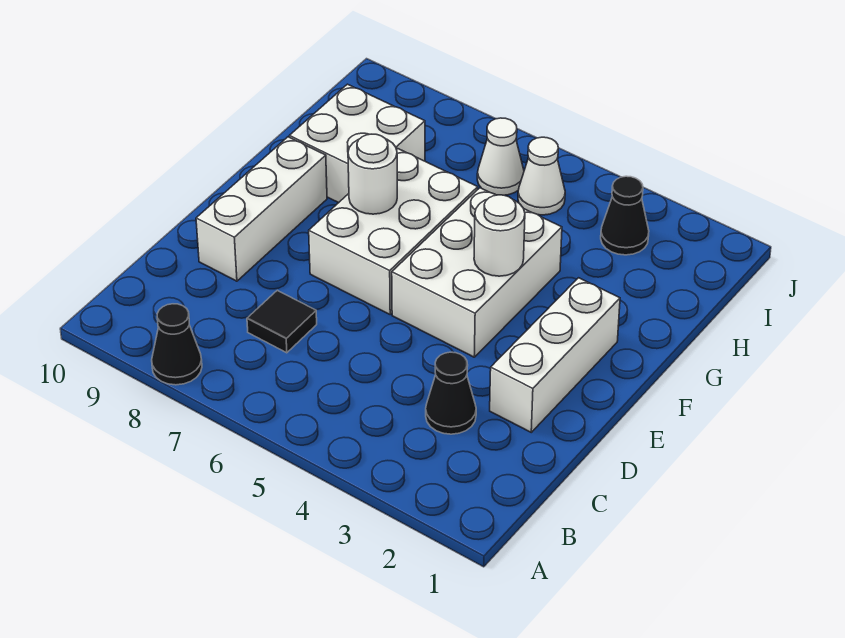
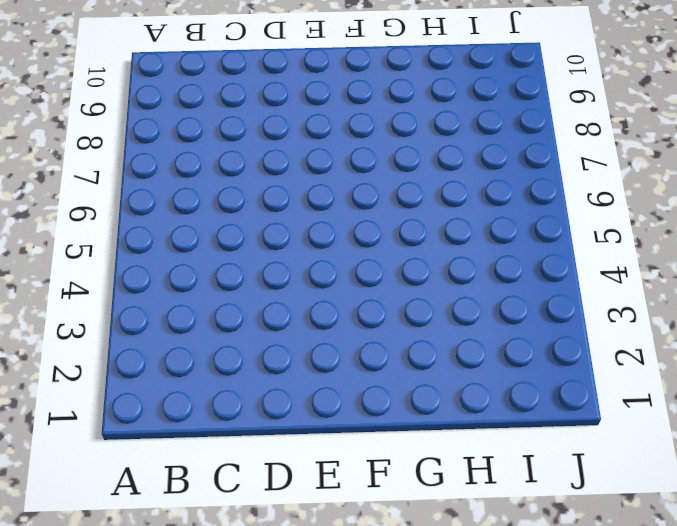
none -> black 1x1 cone [152,304,202,385]
none -> black 1x1 cone [426,352,476,434]
none -> black 1x1 tile [247,290,317,353]

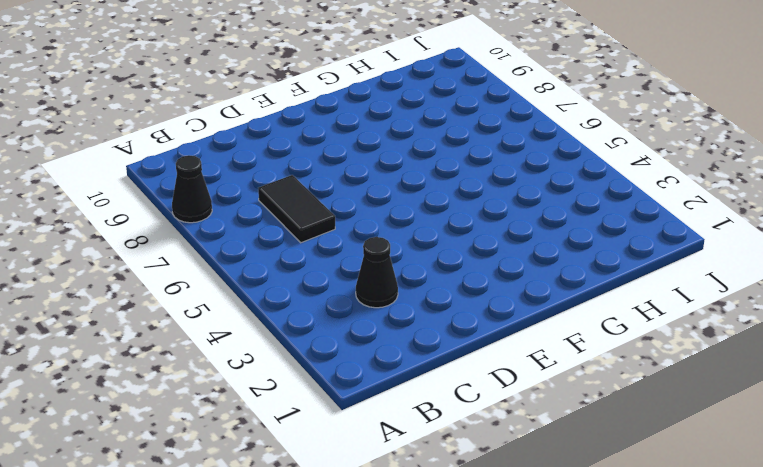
black 1x2 tile [258,175,335,243] -> black 1x1 tile [247,290,317,353]
none -> white 1x3 brick [490,278,620,432]
none -> white 1x3 brick [196,137,327,281]
none -> white 2x3 brick [392,188,562,357]

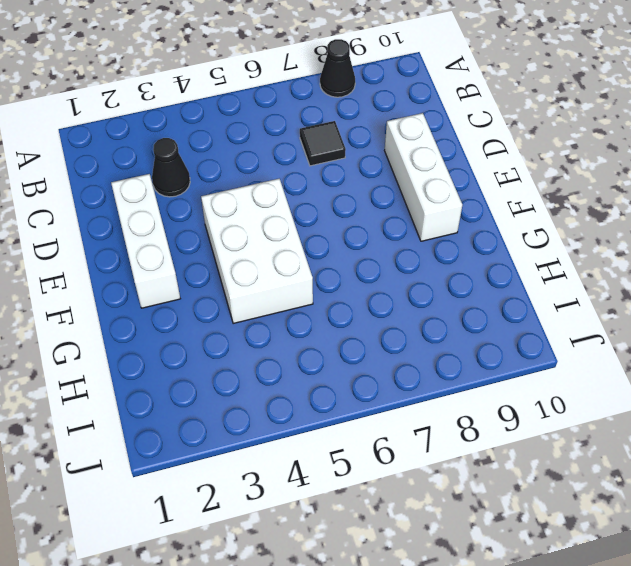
none -> white 2x3 brick [309,149,478,314]
none -> white 2x2 brick [289,84,425,203]
none -> black 1x1 cone [601,176,649,255]

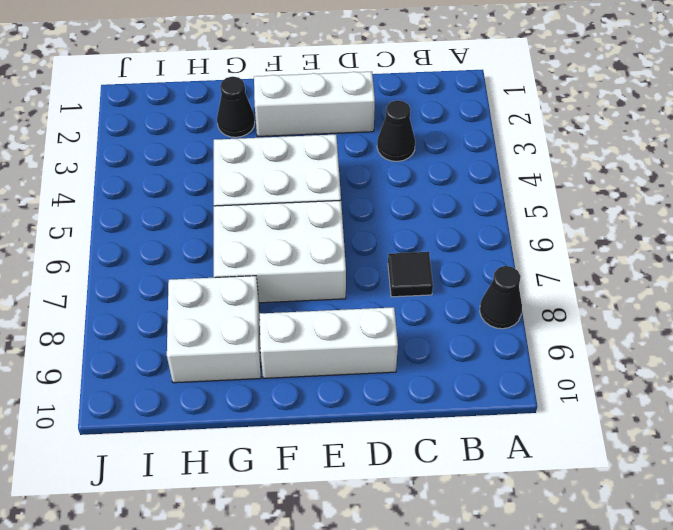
black 1x1 cone [217,77,255,137] -> black 1x1 cone moved to [601,176,649,255]
none -> white 1x1 cone [518,137,565,215]
none -> white 1x1 cone [477,118,524,195]
none -> white 1x1 round brick [474,195,525,276]

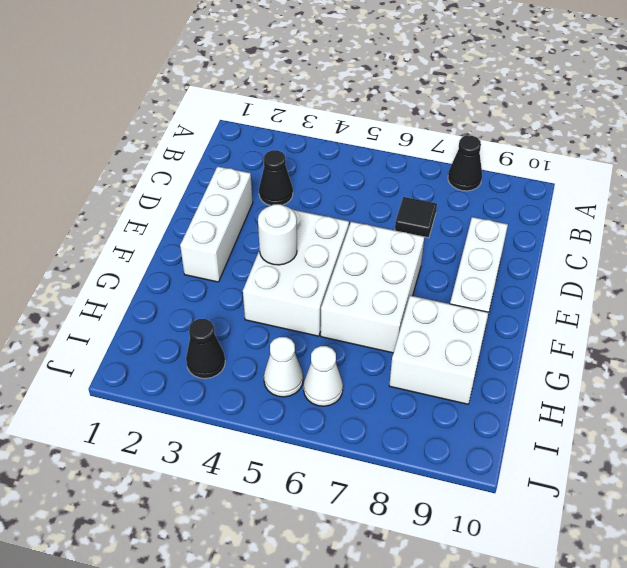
none -> white 1x1 round brick [348,134,397,214]

